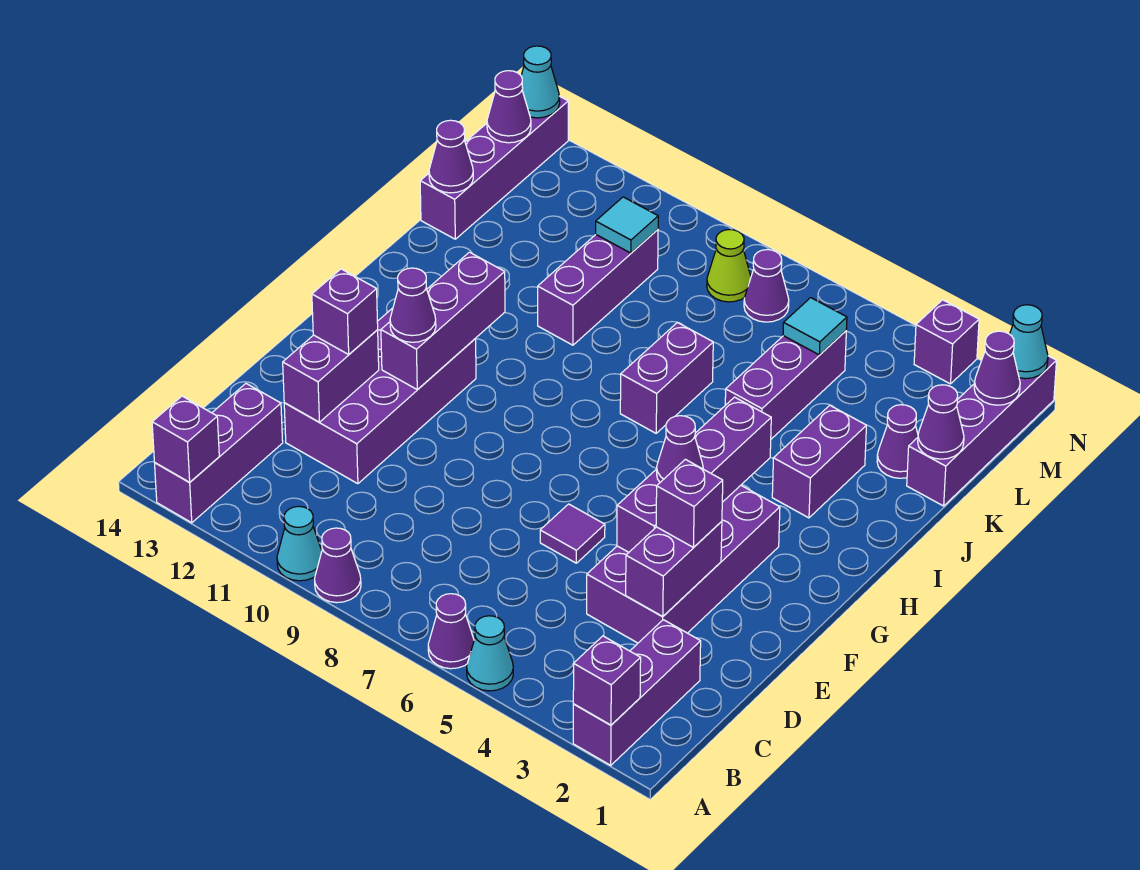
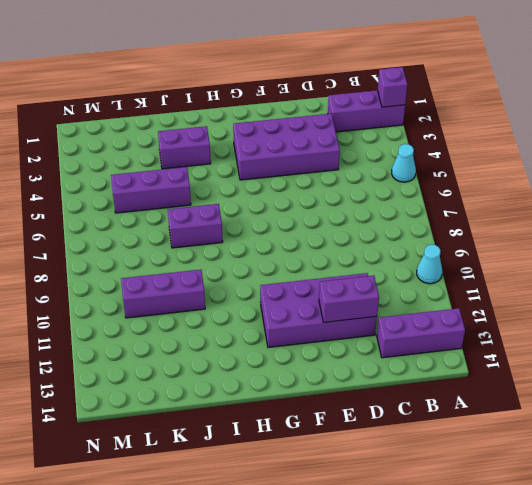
none -> purple 1x1 cone [428,594,474,669]
none -> purple 1x1 cone [315,528,361,603]
none -> purple 1x1 tile [540,504,605,563]
none -> purple 1x4 brick [907,356,1056,506]

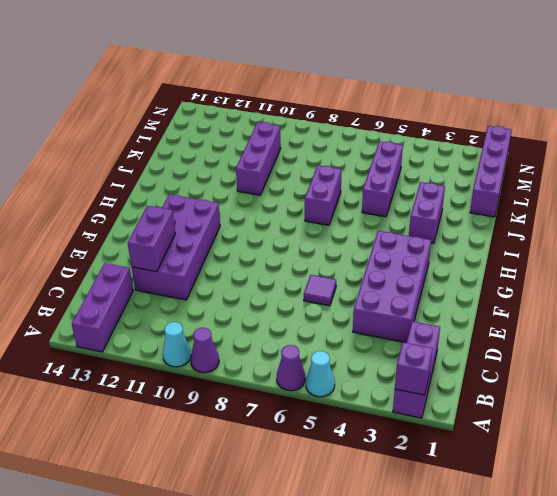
none -> purple 1x1 cone [877,405,918,478]
none -> purple 1x4 brick [420,96,568,239]
none -> purple 1x1 cone [744,250,789,322]
none -> lime 1x1 cone [707,230,751,302]

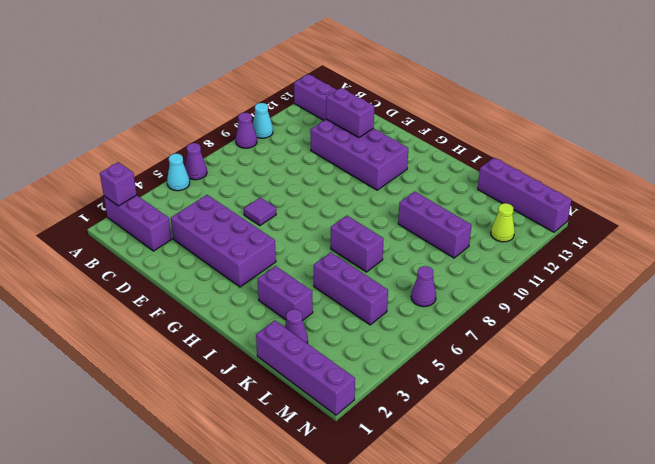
lime 1x1 cone [491,203,515,242] -> lime 1x1 cone moved to [707,230,751,302]
none -> purple 1x1 brick [914,300,979,384]
none -> purple 1x1 brick [152,396,219,482]
none -> purple 1x2 brick [626,521,722,617]
none -> purple 1x4 brick [617,397,771,552]

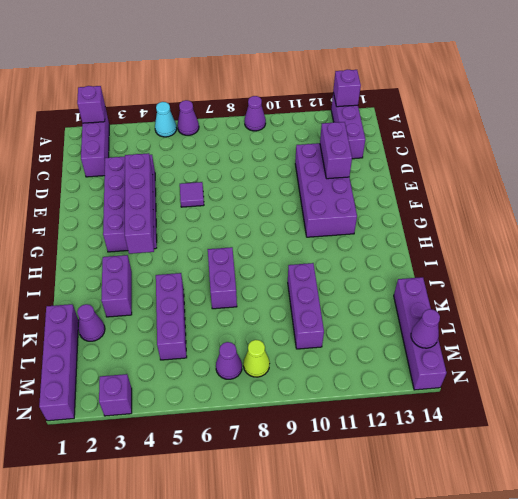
none -> cyan 1x1 cone [277,506,322,581]
none -> purple 1x2 brick [626,521,722,617]
none -> purple 1x3 brick [381,252,505,390]
none -> purple 1x1 cone [918,385,964,459]

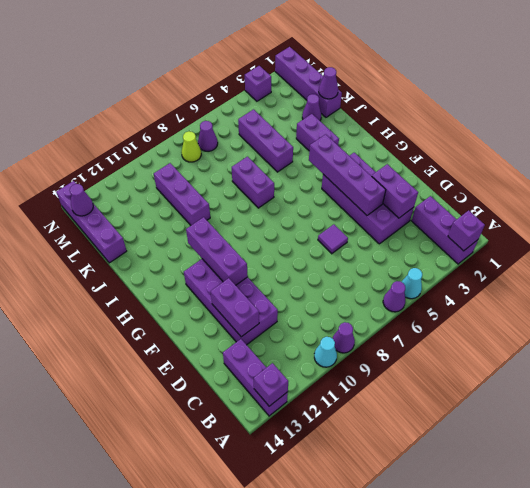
none -> purple 1x1 cone [429,120,473,193]
none -> cyan 1x1 tile [783,298,847,355]
none -> cyan 1x1 tile [596,197,658,253]
none -> purple 1x1 cone [974,331,1020,405]

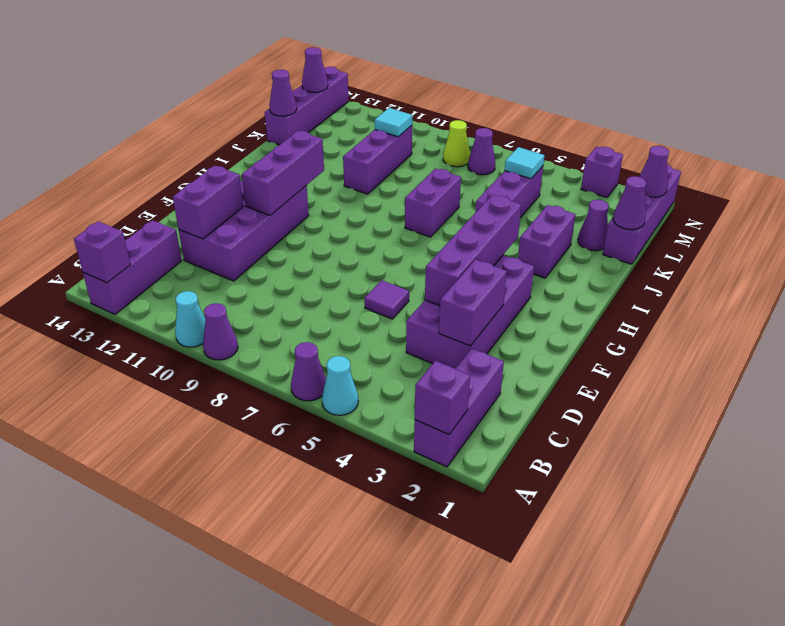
none -> cyan 1x1 cone [1010,305,1048,379]
none -> cyan 1x1 cone [521,46,560,118]
none -> purple 1x1 brick [656,459,723,547]
none -> purple 1x1 brick [312,269,378,354]

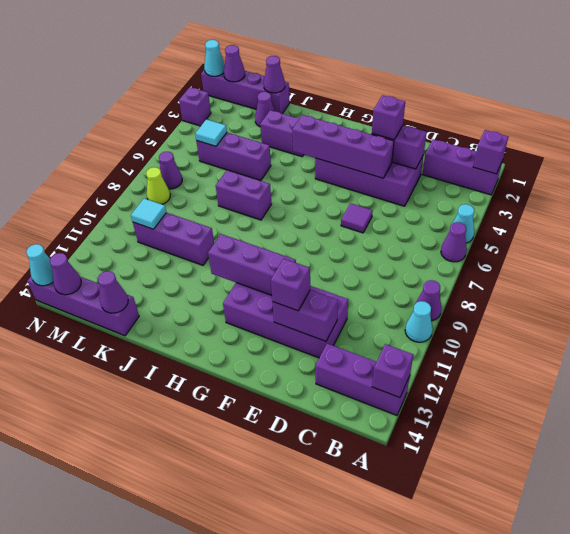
none -> purple 1x1 cone [657,416,703,482]
none -> purple 1x1 cone [390,268,436,342]

